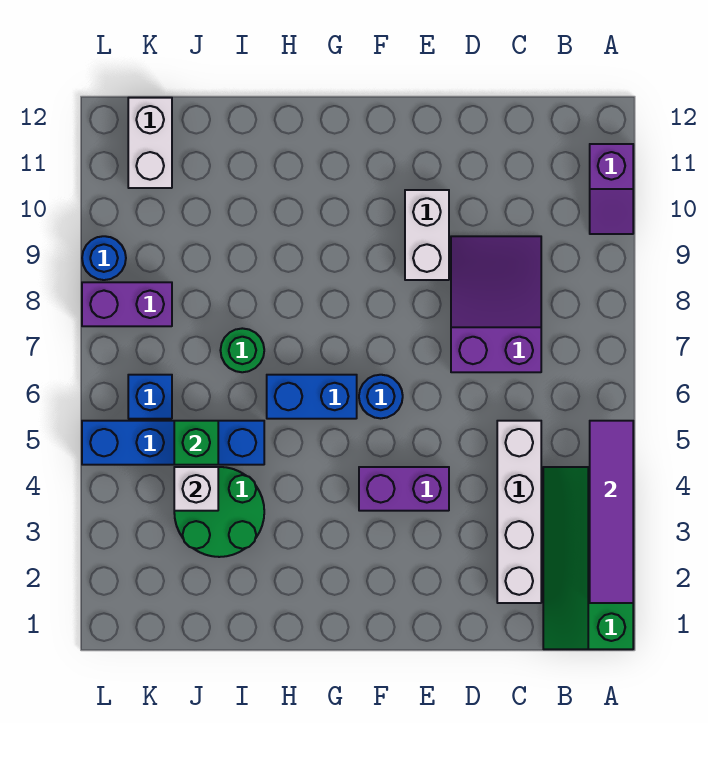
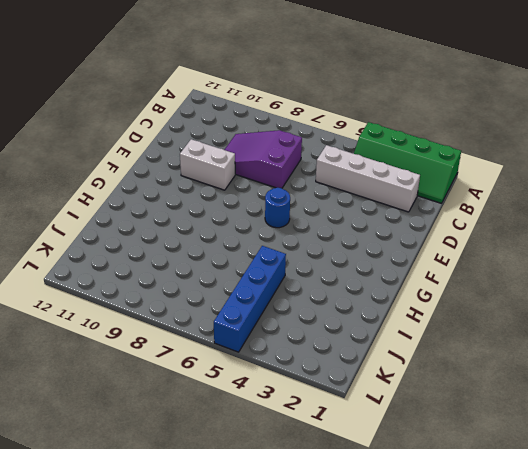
none -> purple 1x2 slope [590,144,633,234]
none -> purple 1x2 brick [359,467,449,511]
none -> blue 1x2 brick [267,375,357,419]

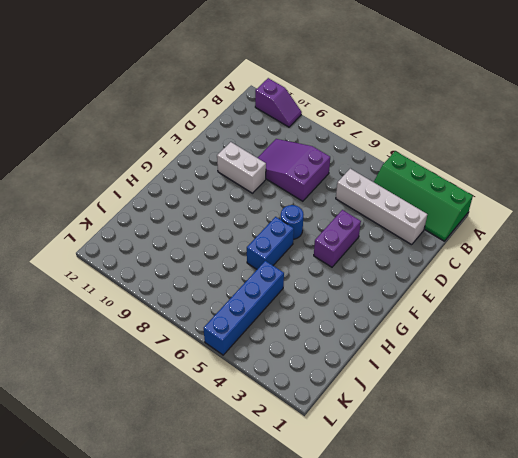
none -> green 2x2 round brick [174,467,264,557]
none -> green 1x1 round brick [220,328,264,372]
none -> blue 1x1 brick [128,375,172,419]

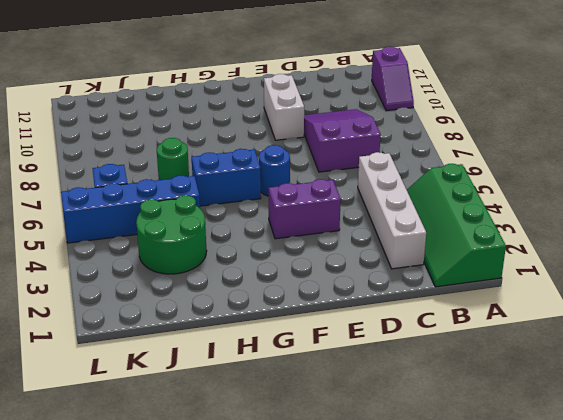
none -> purple 1x2 brick [82,282,172,326]
none -> white 1x2 brick [128,98,172,188]
none -> blue 1x1 round brick [82,236,126,280]

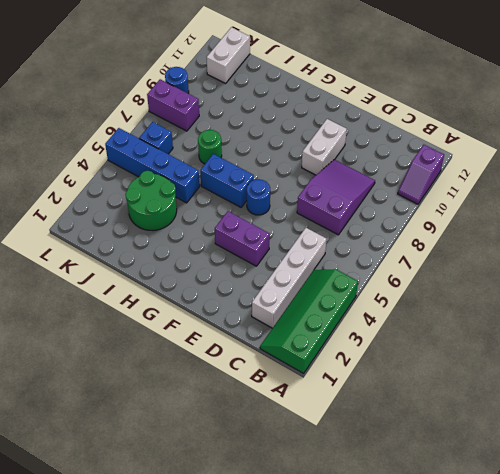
none -> purple 1x4 tile [590,421,633,603]
none -> white 1x1 brick [174,467,218,511]
none -> green 1x1 brick [174,421,218,465]

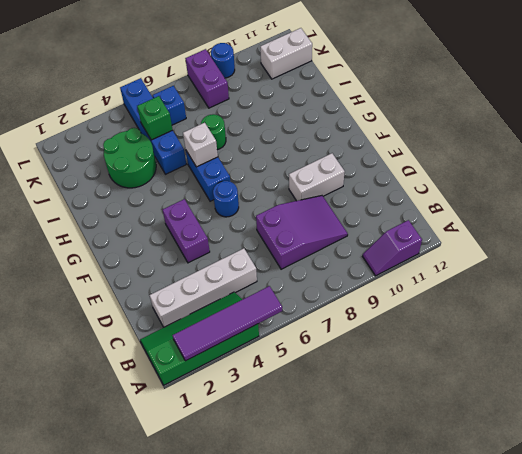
white 1x1 brick [183,123,218,167] -> white 1x1 brick moved to [174,467,218,511]

